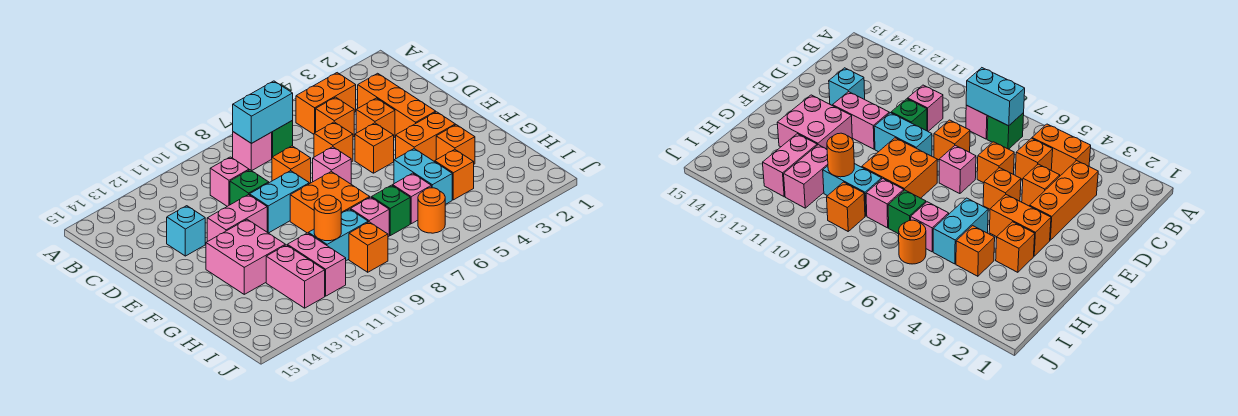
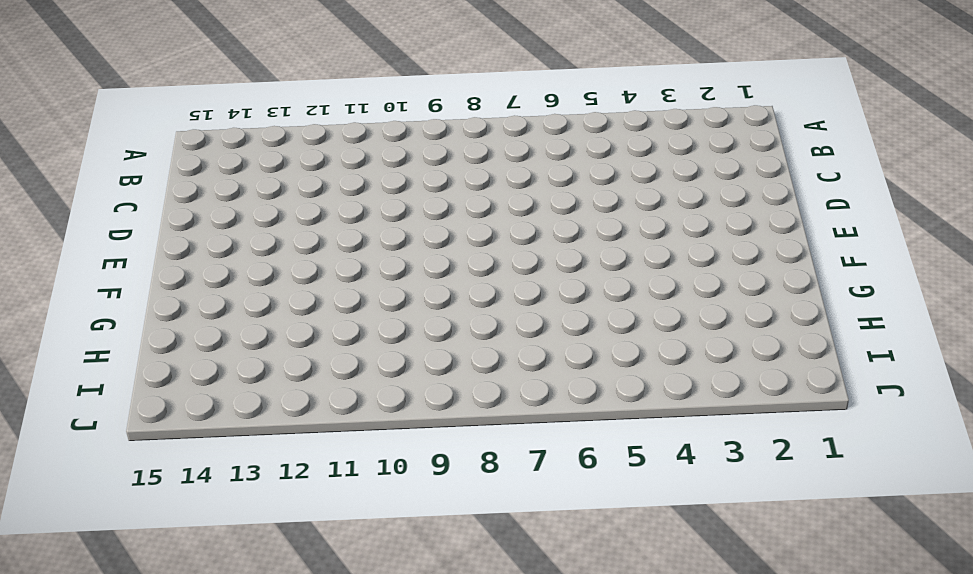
none -> orange 1x2 brick [296,73,356,134]
none -> green 1x1 brick [271,120,293,157]
none -> pink 1x1 brick [233,132,272,171]
none -> orange 1x3 brick [358,73,436,136]

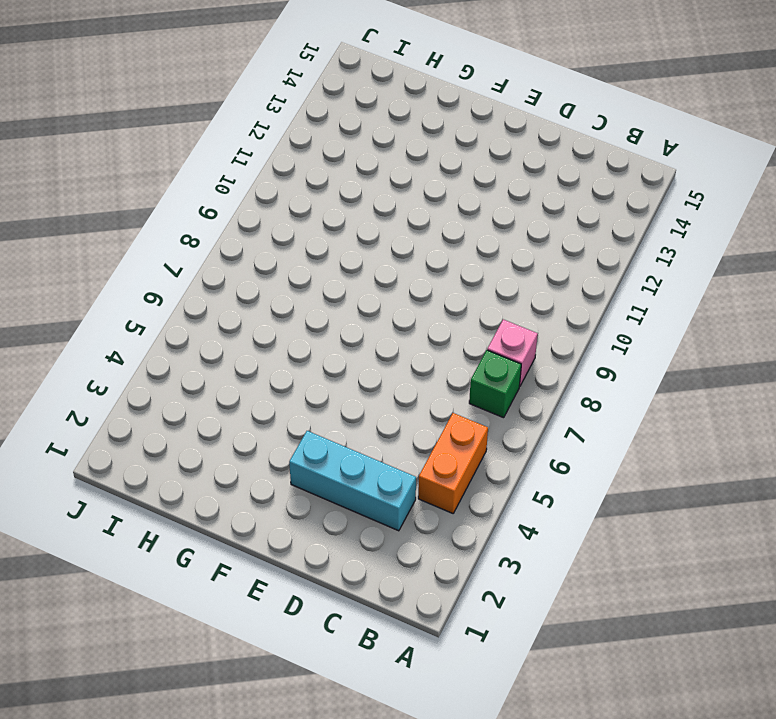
cyan 1x3 brick [289,431,416,531] -> orange 1x3 brick [358,73,436,136]
none -> orange 1x1 brick [316,97,354,137]
none -> pink 1x1 brick [210,157,249,206]
none -> orange 1x1 brick [356,98,395,138]
none -> orange 1x1 brick [314,122,353,162]

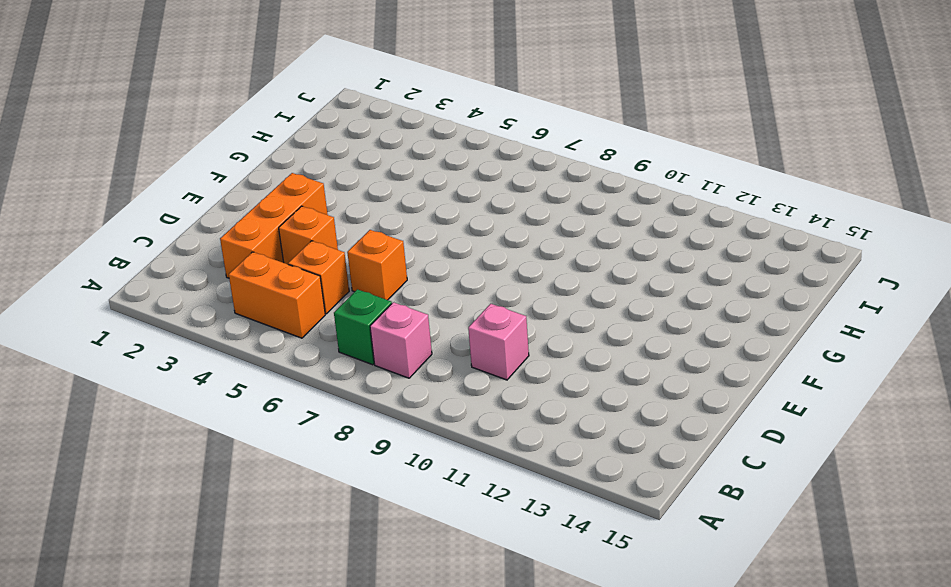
none -> orange 1x1 brick [272,146,311,184]
none -> green 1x1 brick [230,170,269,205]
none -> cyan 1x1 brick [167,206,205,256]
none -> orange 1x1 brick [355,123,394,173]

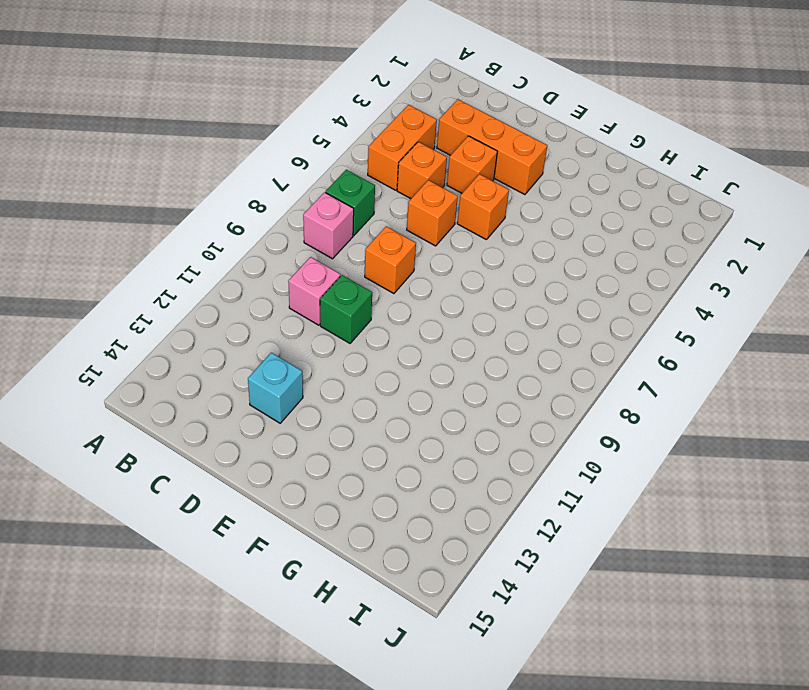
none -> pink 1x1 brick [313,147,351,184]
none -> cyan 1x2 brick [250,171,309,233]
none -> pink 1x2 brick [207,194,267,242]
none -> orange 1x2 brick [396,112,455,162]

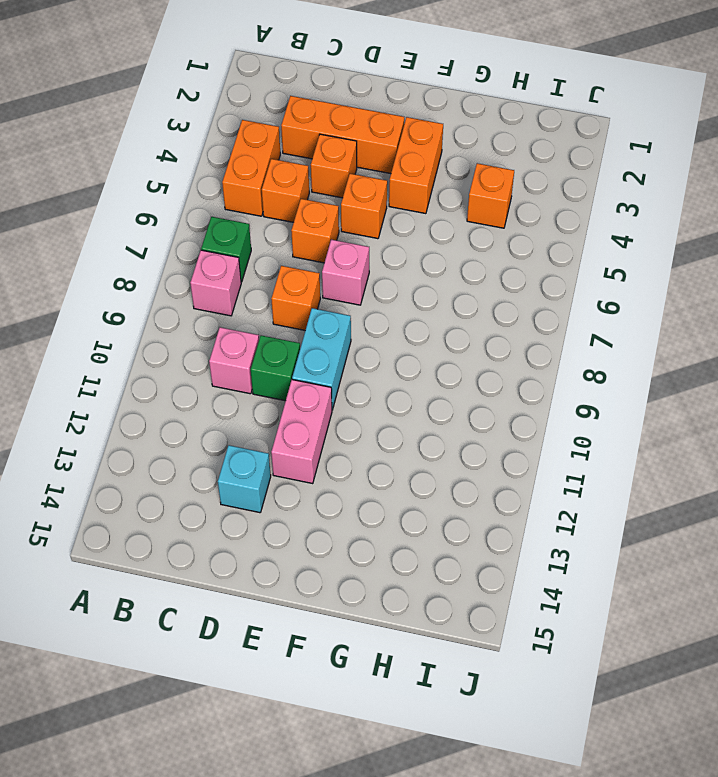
none -> orange 2x2 brick [290,172,370,233]
none -> pink 2x2 brick [206,219,285,294]
none -> orange 1x1 brick [436,125,475,164]
none -> cyan 1x2 brick [394,149,452,205]

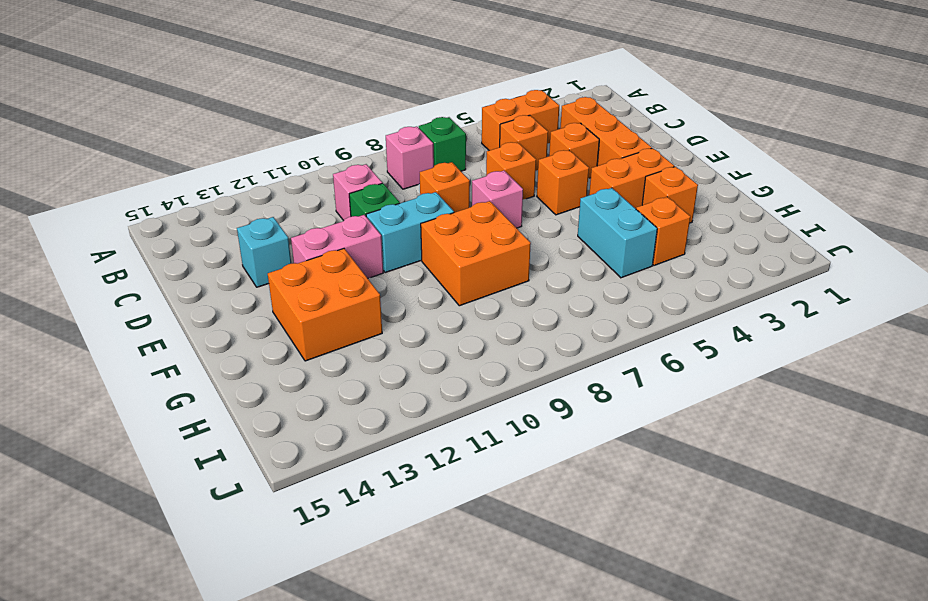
orange 2x2 brick [268,249,382,361] -> pink 2x2 brick [206,219,285,294]
none -> pink 1x1 brick [393,173,431,224]
none -> green 1x1 brick [372,185,410,236]
none -> pink 1x1 brick [351,197,389,237]
none -> cyan 1x2 brick [308,209,368,261]

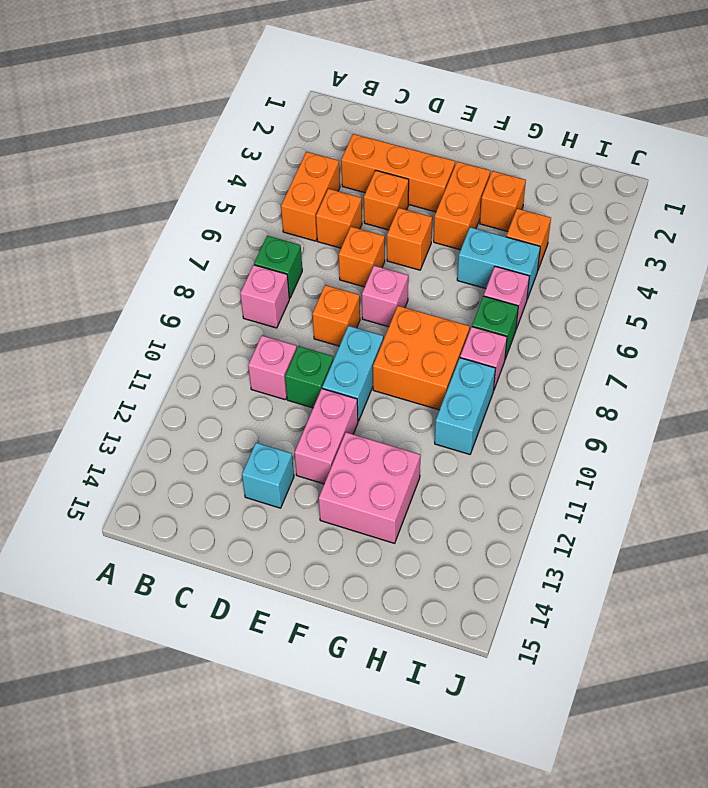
none -> pink 1x2 brick [287,233,346,296]
none -> pink 1x2 brick [266,245,325,308]
none -> orange 1x1 round brick [418,188,445,233]
none -> orange 1x1 brick [349,222,388,272]

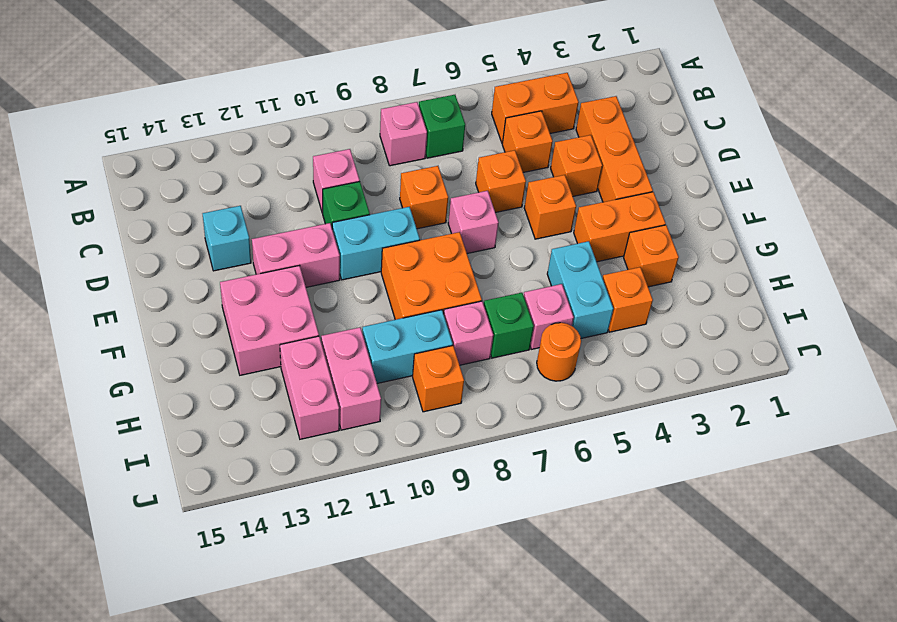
none -> cyan 1x2 brick [233,81,293,143]
none -> orange 1x1 round brick [314,195,341,241]

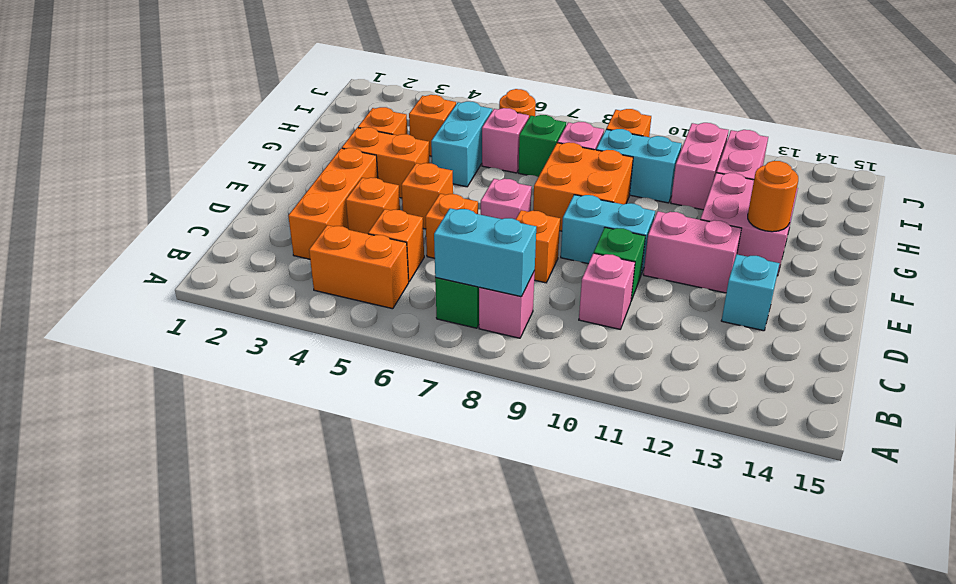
orange 1x1 round brick [748,161,798,232] -> orange 1x1 round brick moved to [314,195,341,241]

